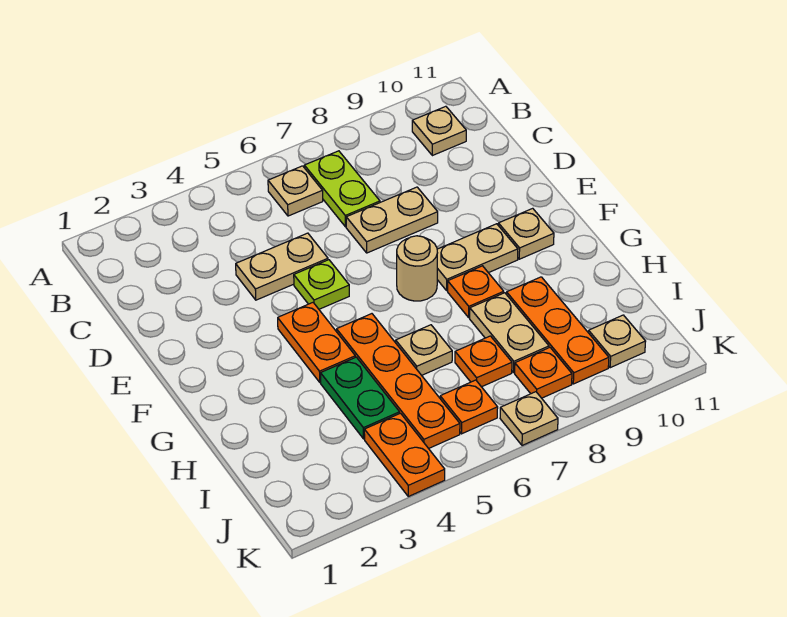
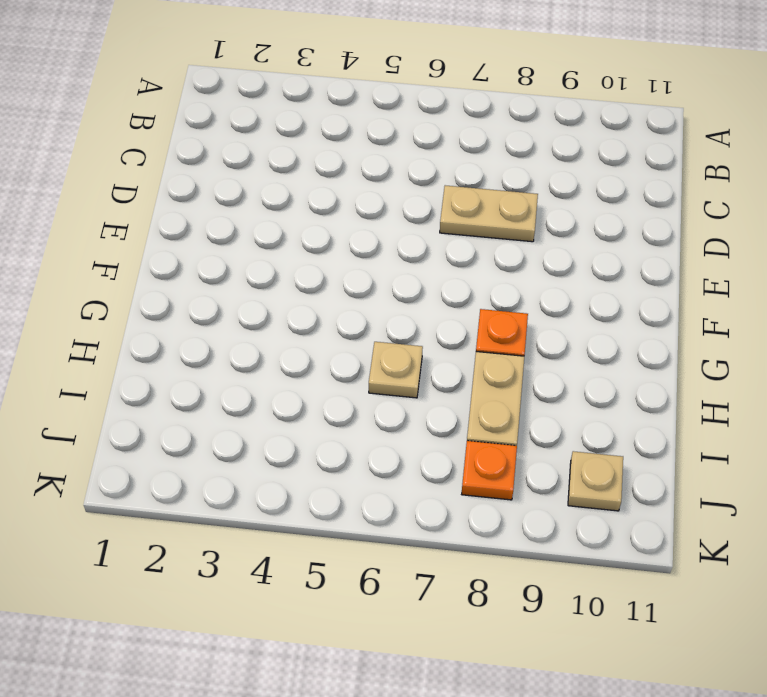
none -> tan 1x1 plate [268,166,323,216]
none -> lime 1x2 plate [304,151,380,227]
none -> tan 1x1 plate [412,106,466,156]

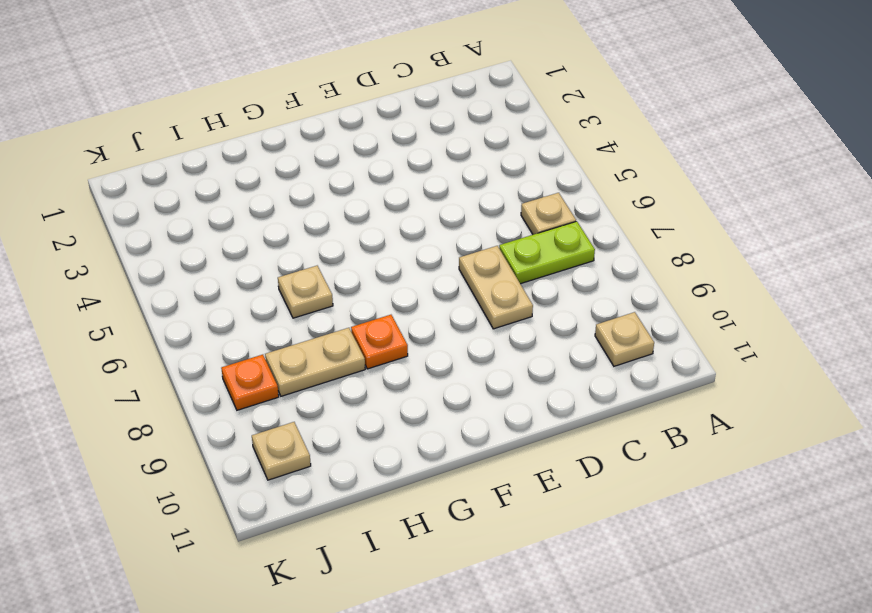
none -> tan 1x2 plate [236,233,328,300]
none -> lime 1x1 plate [294,260,349,309]
none -> orange 1x2 plate [278,303,355,382]

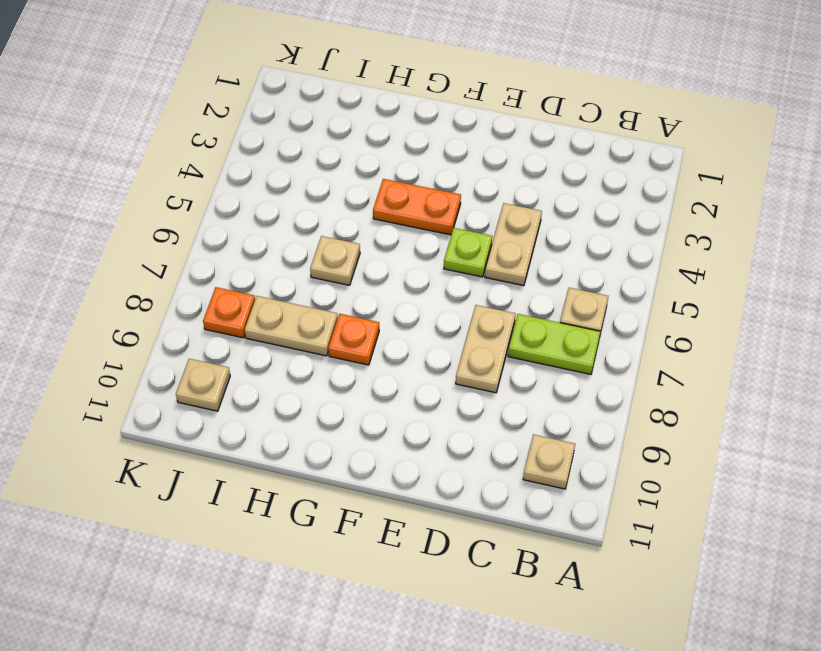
none -> tan 1x1 round brick [397,236,437,301]
none -> tan 1x2 plate [437,224,518,290]
none -> tan 1x1 plate [498,208,554,259]

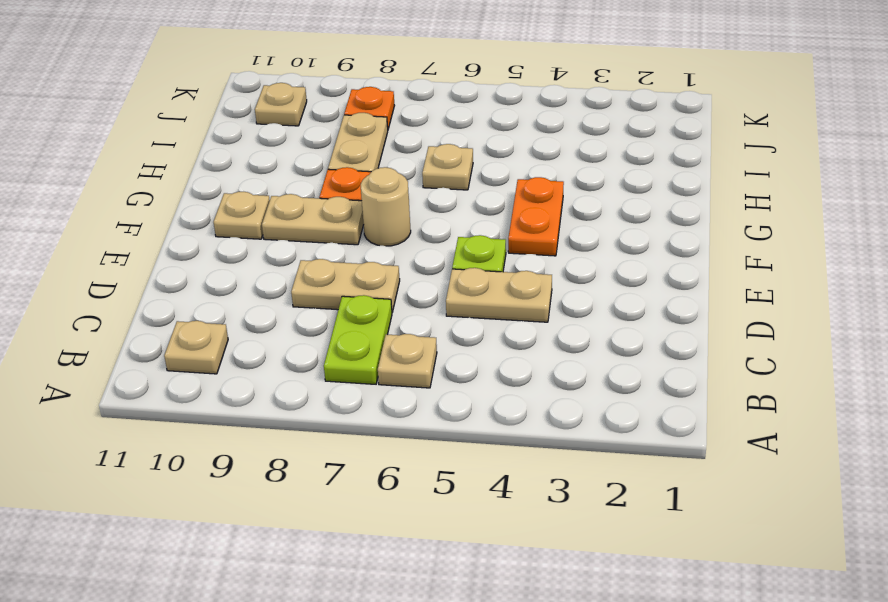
none -> orange 1x4 plate [337,314,460,449]
none -> green 1x2 plate [321,357,400,439]
none -> orange 1x3 plate [507,277,609,384]

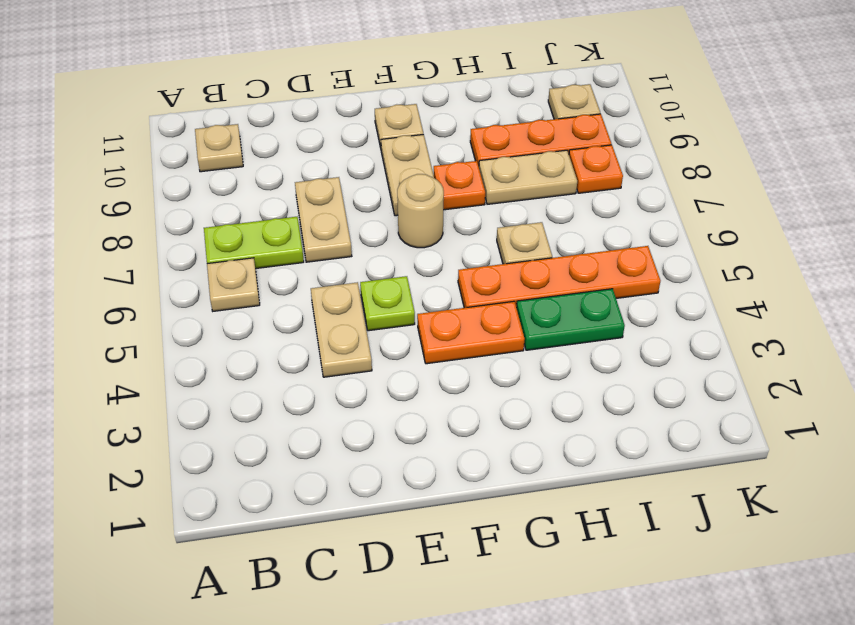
none -> orange 1x1 plate [455,336,512,387]
none -> orange 1x2 plate [364,413,445,496]
none -> orange 1x1 plate [440,380,498,434]

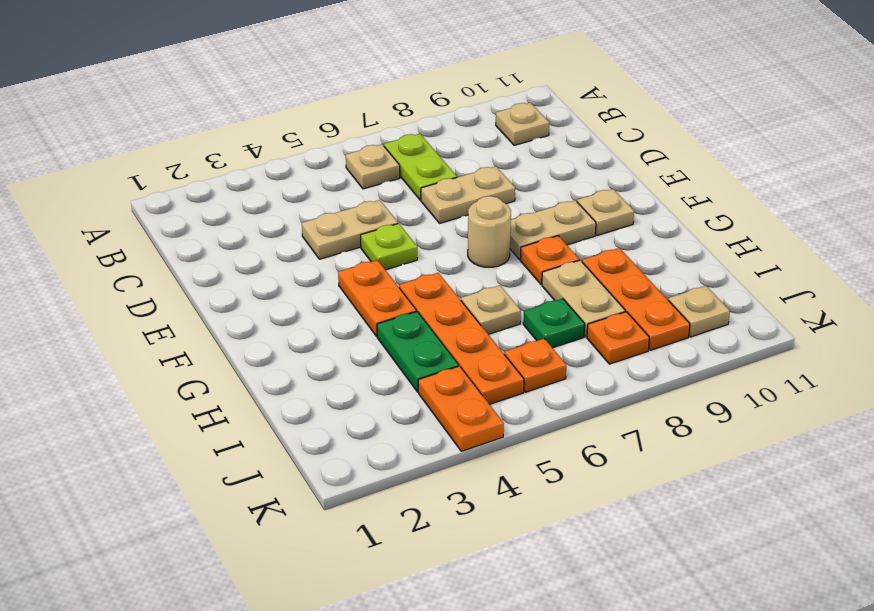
green 1x1 plate [523,298,585,348] -> orange 1x1 plate [455,336,512,387]
none -> tan 1x1 plate [500,392,558,445]

